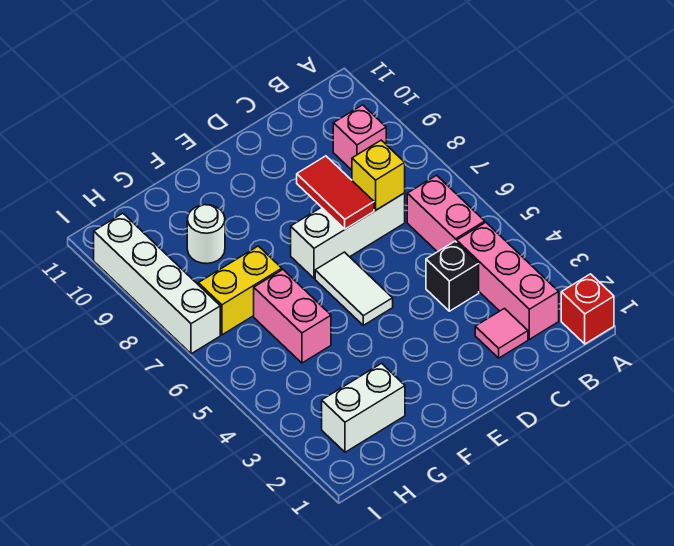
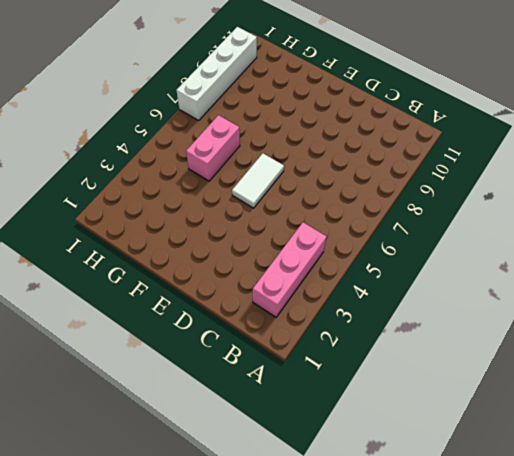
none -> red 1x1 brick [561,274,614,344]
none -> pink 1x2 brick [407,175,485,252]
none -> pink 1x1 brick [333,105,386,170]

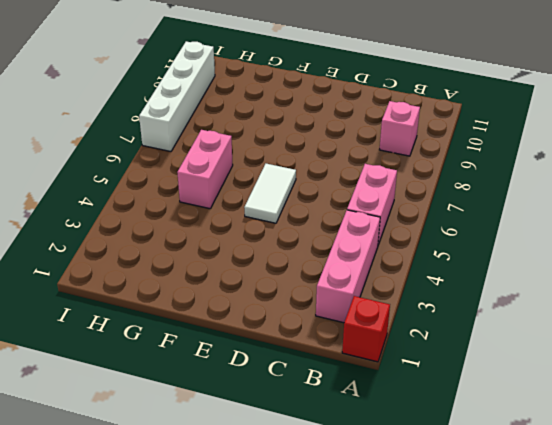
none -> pink 1x1 tile [475,309,528,358]
none -> black 1x1 brick [426,241,479,311]
none -> white 1x3 brick [291,193,405,278]

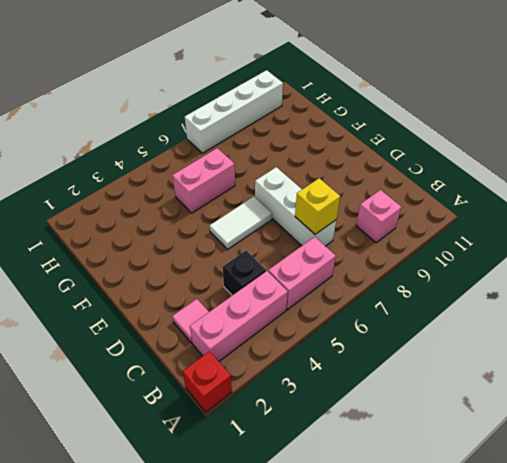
none -> white 1x2 brick [322,363,405,452]
none -> yellow 1x2 brick [198,246,282,335]
none -> white 1x1 round brick [187,205,225,264]

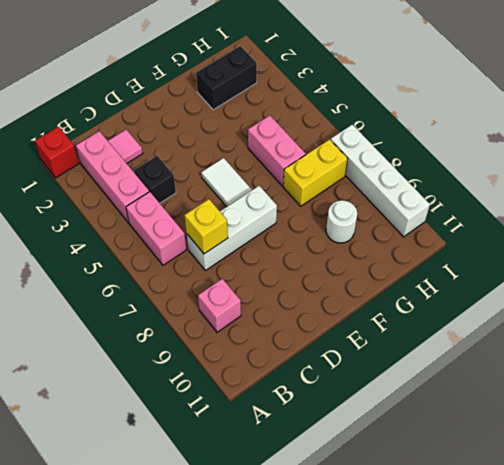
black 1x2 brick [196,46,257,110] -> white 1x2 brick [322,363,405,452]
none -> red 1x2 tile [297,156,374,229]

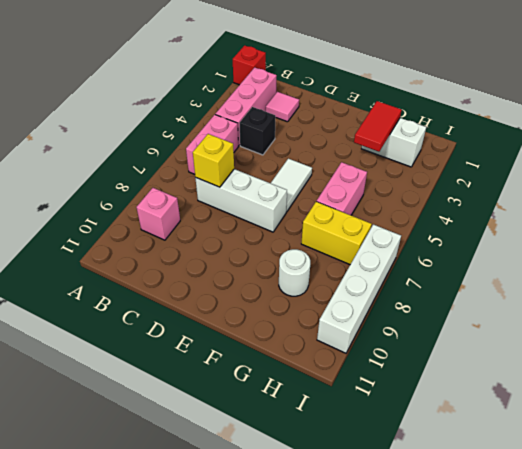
red 1x2 tile [354,101,402,152] -> red 1x2 tile moved to [297,156,374,229]

